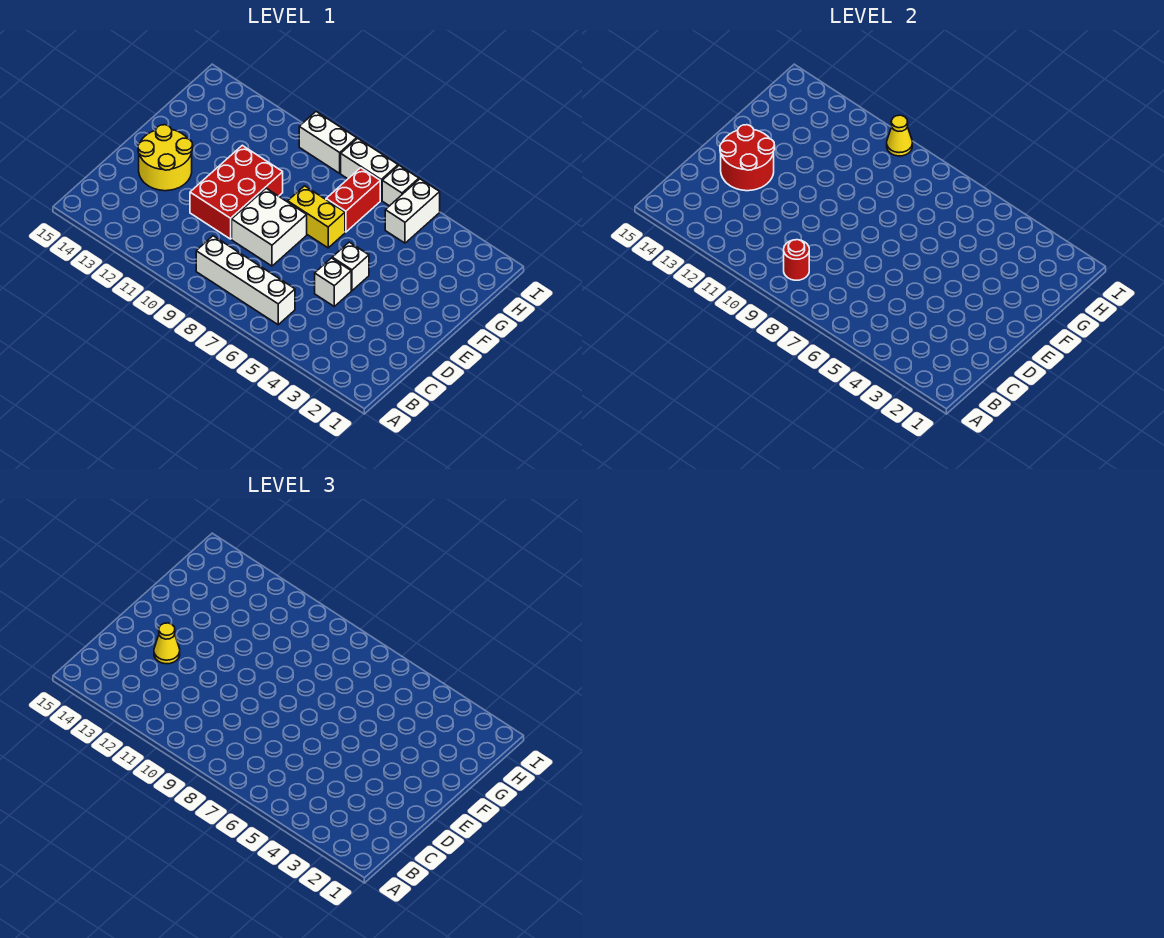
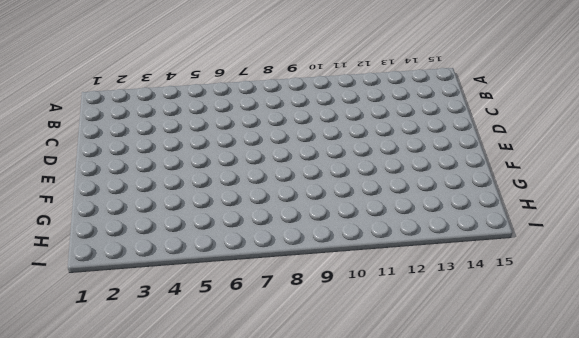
none -> white 1x4 brick [196,236,295,325]
none -> white 1x1 brick [315,258,351,306]
none -> white 2x2 brick [232,188,307,266]

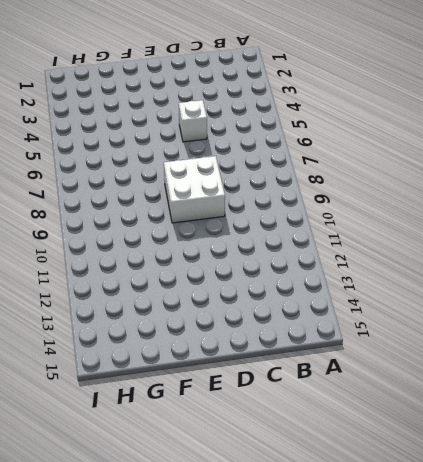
none -> white 1x4 brick [196,236,295,325]
none -> red 2x3 brick [190,145,283,239]
none -> yellow 2x2 round brick [138,125,193,191]

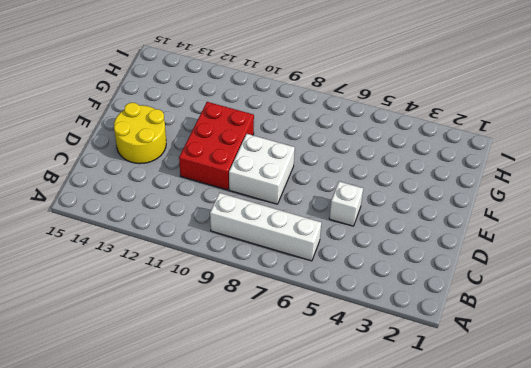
none -> white 1x1 brick [332,242,369,291]
none -> yellow 1x2 brick [288,186,345,248]
none -> red 1x2 brick [326,168,380,232]

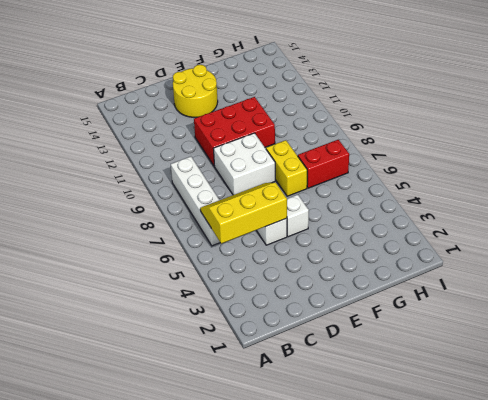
yellow 2x3 slope [200,183,287,244] -> none
none -> white 1x2 brick [385,179,440,243]
none -> white 1x1 brick [382,165,419,206]
none -> white 1x2 brick [341,138,398,200]

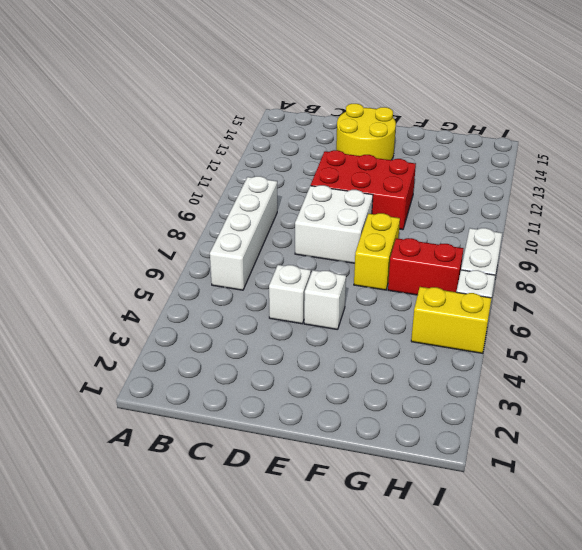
yellow 1x2 brick [411,287,491,353] -> white 1x2 brick [385,179,440,243]
none -> white 1x2 brick [299,112,357,173]
none -> red 1x1 round brick [784,240,809,280]
none -> red 2x2 round brick [720,125,775,191]

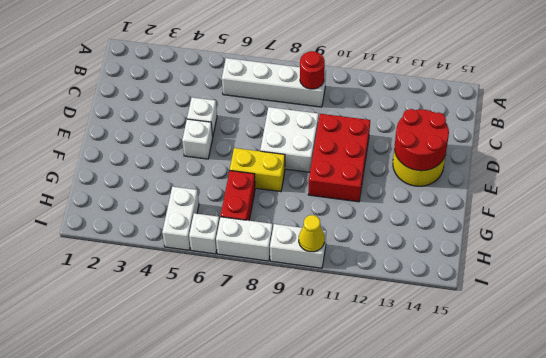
none -> yellow 1x1 cone [154,623,180,664]

